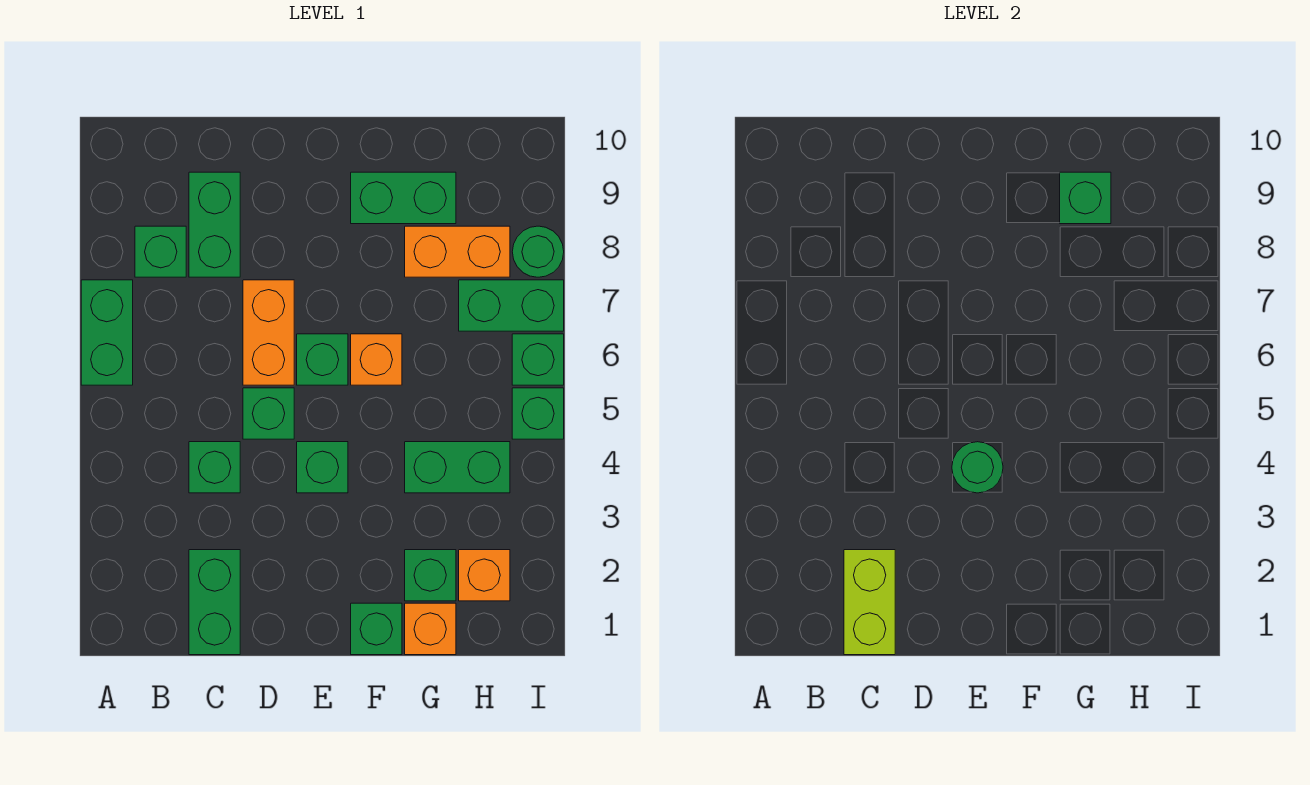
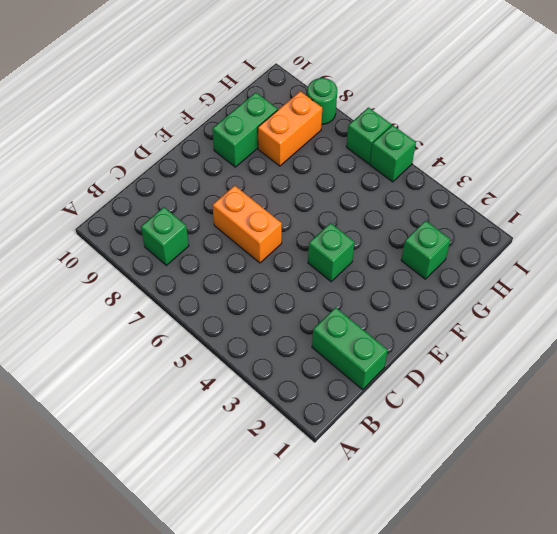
none -> green 1x2 brick [81,280,133,385]
none -> green 1x1 brick [189,442,240,493]
none -> green 1x2 brick [189,172,240,277]

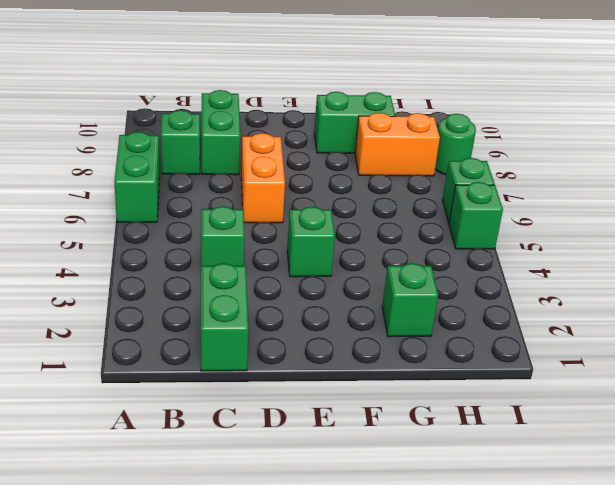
none -> green 1x1 brick [243,388,294,439]
none -> green 1x1 brick [297,334,348,385]
none -> green 1x1 brick [351,603,402,655]

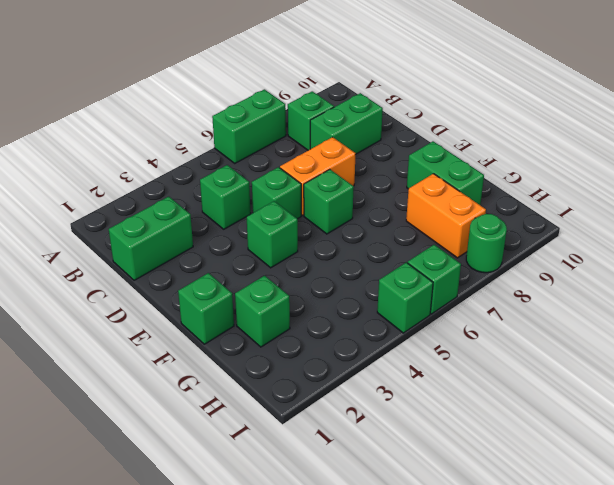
none -> orange 1x1 brick [351,334,402,385]
none -> orange 1x1 brick [405,603,456,655]
none -> green 1x2 brick [405,442,510,493]

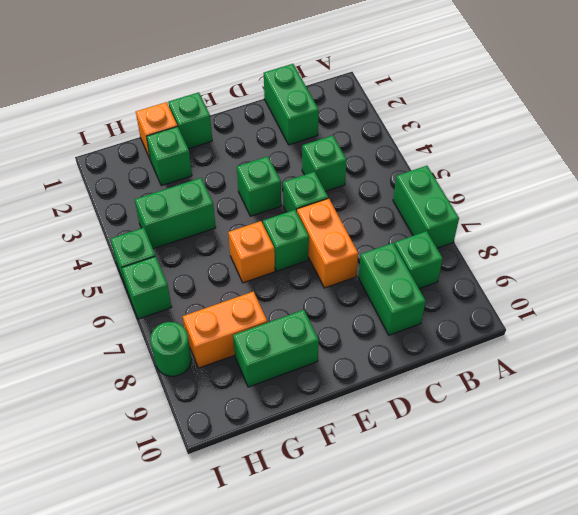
none -> orange 1x1 brick [459,550,510,601]
none -> green 1x2 brick [459,280,564,331]
none -> lime 1x2 brick [844,550,895,655]

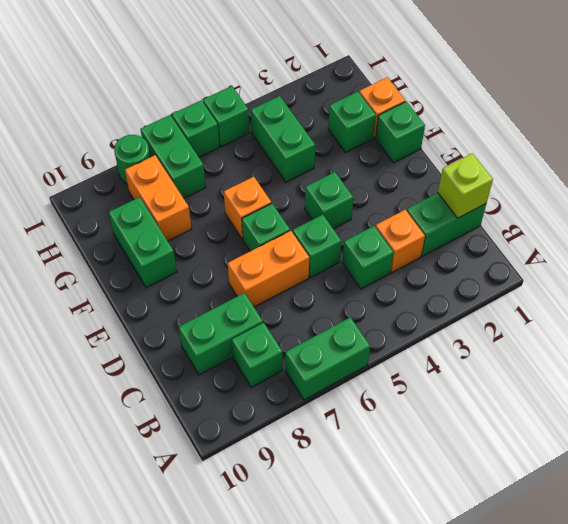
lime 1x1 brick [438,153,493,218] -> lime 1x2 brick [844,550,895,655]
orange 1x1 brick [376,210,425,272] -> orange 1x1 brick moved to [459,550,510,601]
none -> green 1x1 round brick [952,442,1003,493]
none -> green 1x1 brick [1060,172,1111,224]

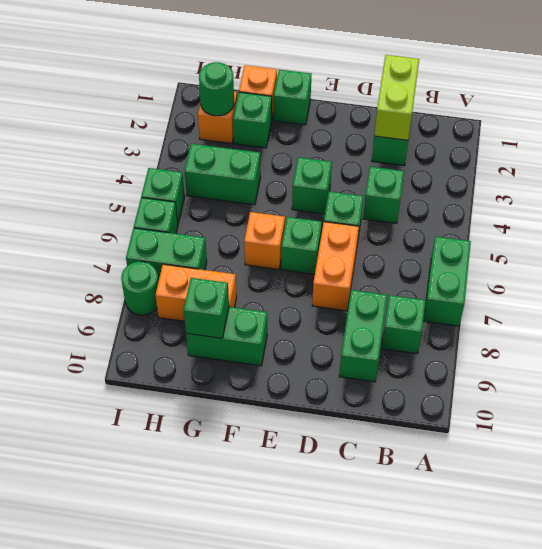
green 1x1 round brick [199,62,234,116] -> green 1x1 round brick moved to [952,442,1003,493]

